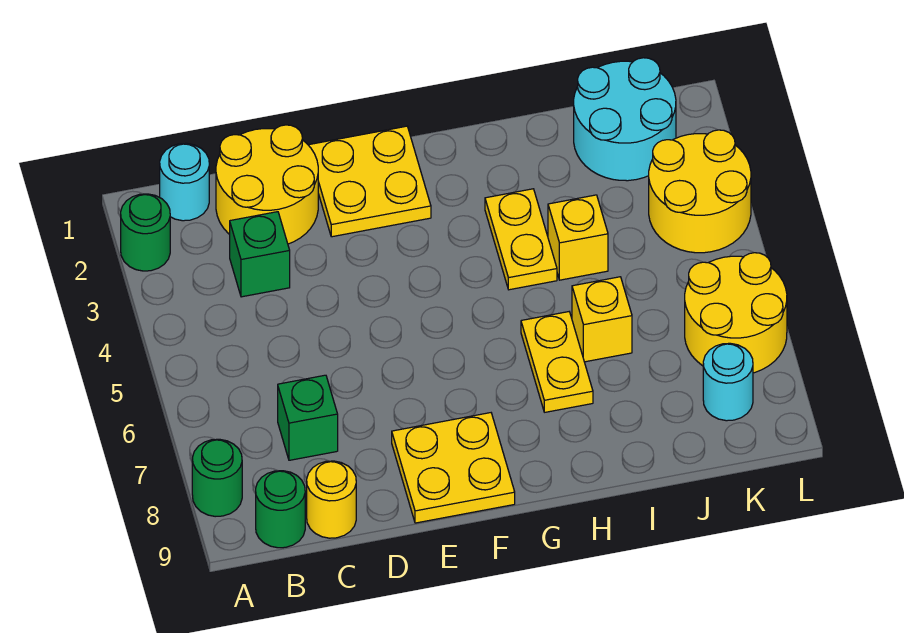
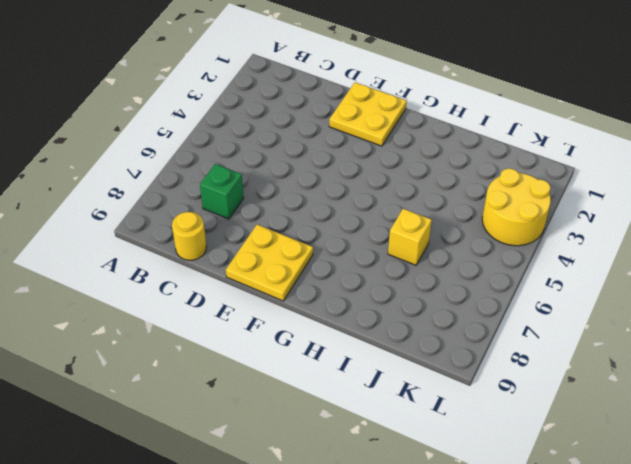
none -> green 1x1 round brick [121,194,170,271]
none -> green 1x1 round brick [192,439,242,517]
none -> cyan 1x1 round brick [160,143,209,221]

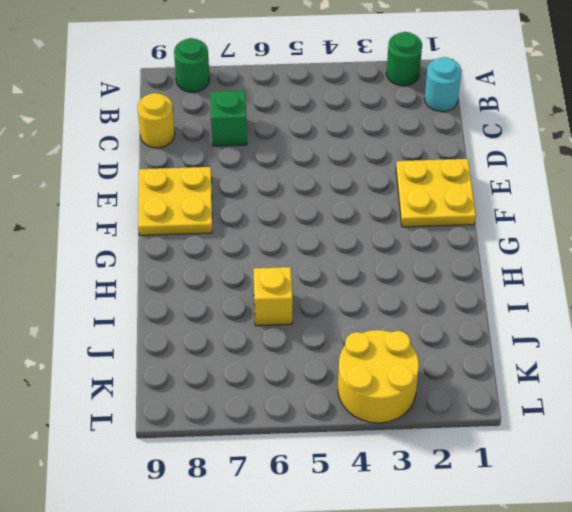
none -> green 1x1 round brick [256,471,305,548]
none -> yellow 2x2 round brick [216,125,318,244]
none -> green 1x1 brick [230,212,290,297]

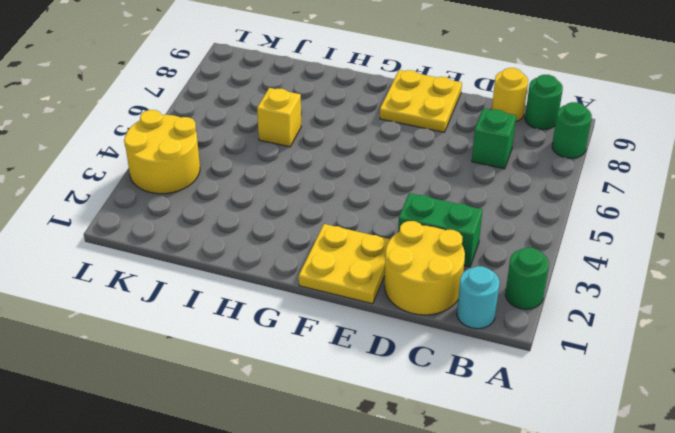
green 1x2 brick [398,193,483,267] -> green 1x1 brick [230,212,290,297]
none -> yellow 1x2 plate [485,189,557,290]
none -> yellow 1x2 plate [521,312,593,412]
none -> yellow 1x1 brick [548,195,608,280]

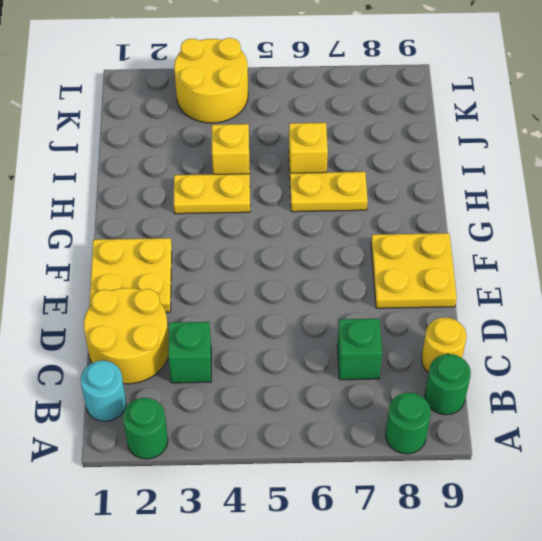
none -> cyan 2x2 round brick [574,58,676,181]
none -> yellow 2x2 round brick [685,253,787,373]
none -> cyan 1x1 round brick [703,343,753,421]

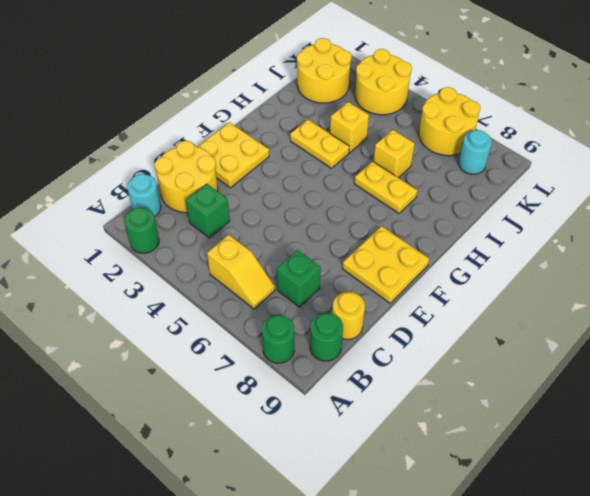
yellow 1x2 slope [207,235,275,309] -> none
yellow 2x2 round brick [297,38,351,103] -> cyan 2x2 round brick [574,58,676,181]

